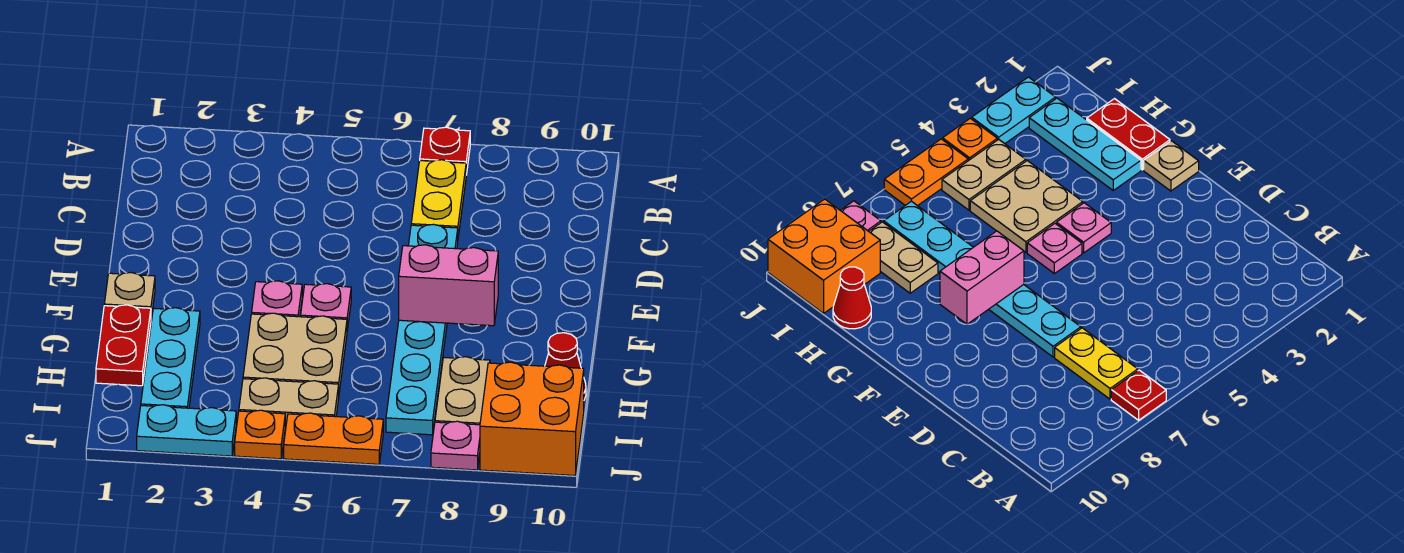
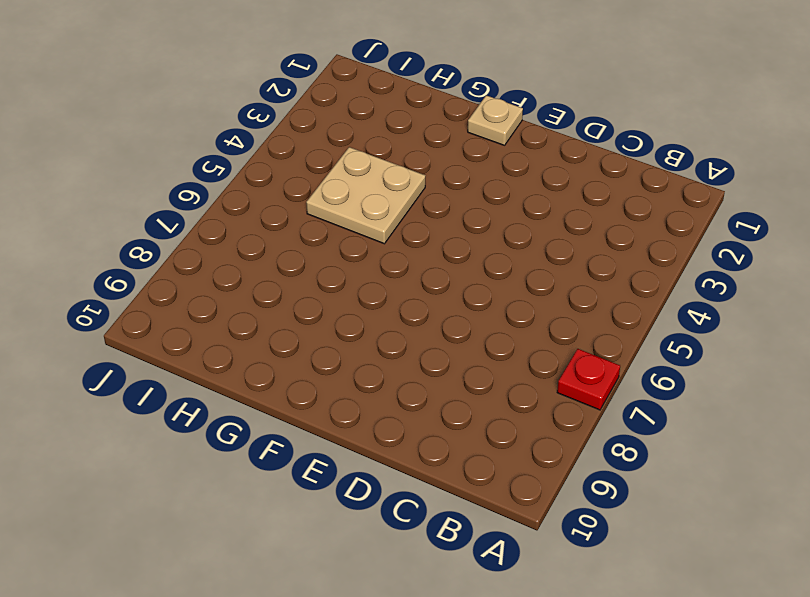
none -> yellow 1x2 plate [411,160,466,237]
none -> cyan 1x6 plate [386,224,458,435]
none -> pink 1x1 plate [252,281,302,317]

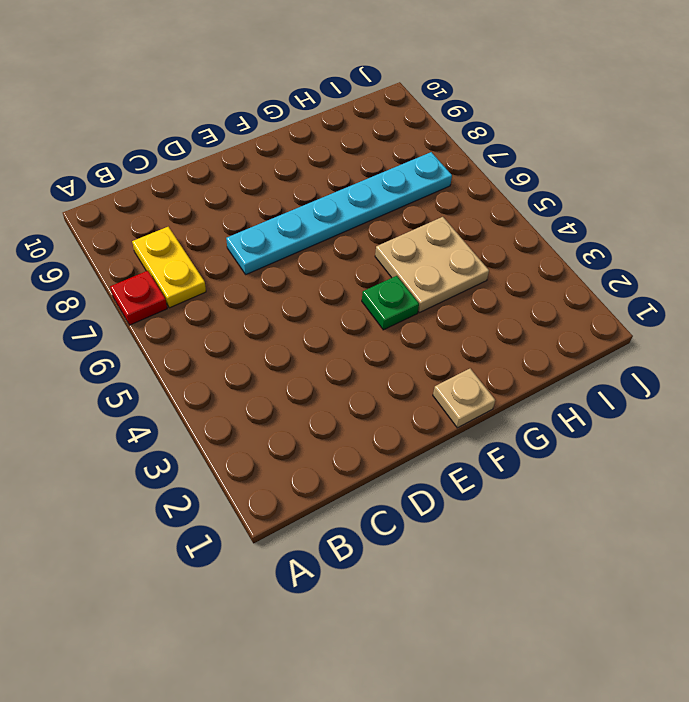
yellow 1x2 plate [132,227,206,308] -> yellow 1x2 plate turned to [411,160,466,237]
green 1x1 plate [362,276,419,330] -> pink 1x1 plate [252,281,302,317]
none -> pink 1x1 plate [301,284,351,330]
none -> red 1x2 plate [96,305,151,386]
none -> cyan 1x3 plate [141,308,200,408]

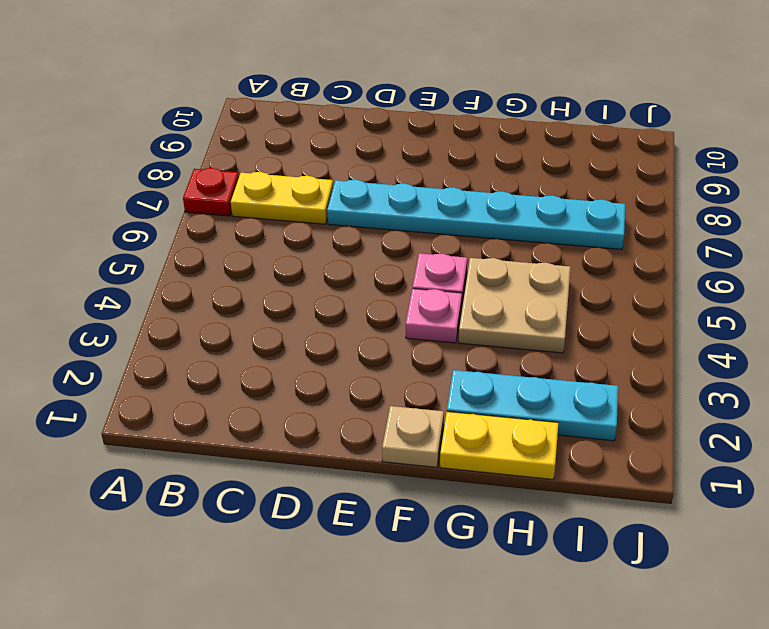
yellow 1x2 plate [440,412,558,479] -> red 1x2 plate [96,305,151,386]
none -> tan 1x2 plate [435,357,490,425]
none -> red 1x1 cone [545,333,586,400]
none -> tan 1x2 plate [239,378,339,427]

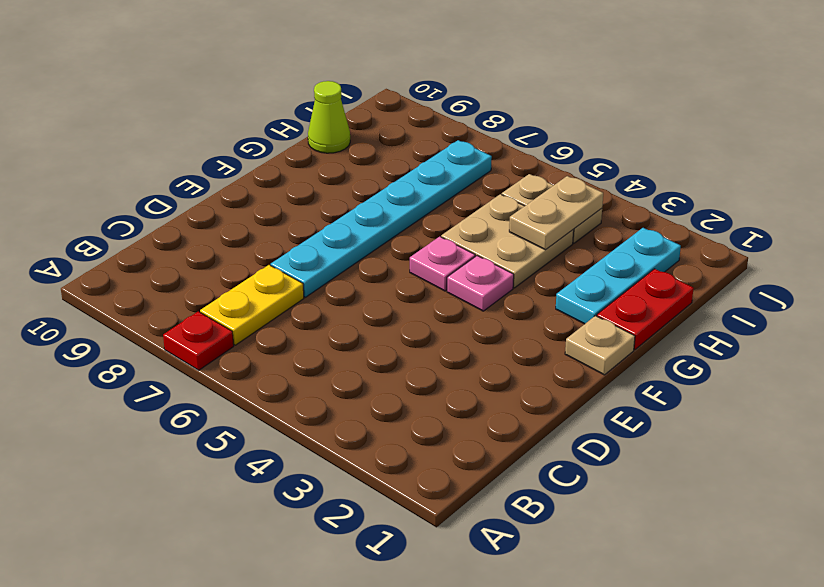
tan 1x2 plate [509,176,603,250] -> tan 1x2 plate moved to [435,357,490,425]
lime 1x1 cone [308,81,350,153] -> red 1x1 cone [545,333,586,400]
none -> orange 2x2 brick [480,362,584,476]
none -> cyan 1x2 plate [137,405,236,456]
none -> orange 1x1 plate [235,410,285,459]

